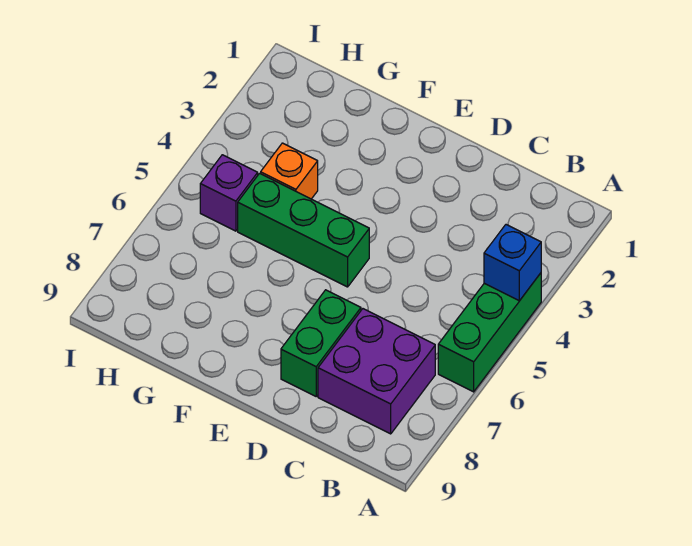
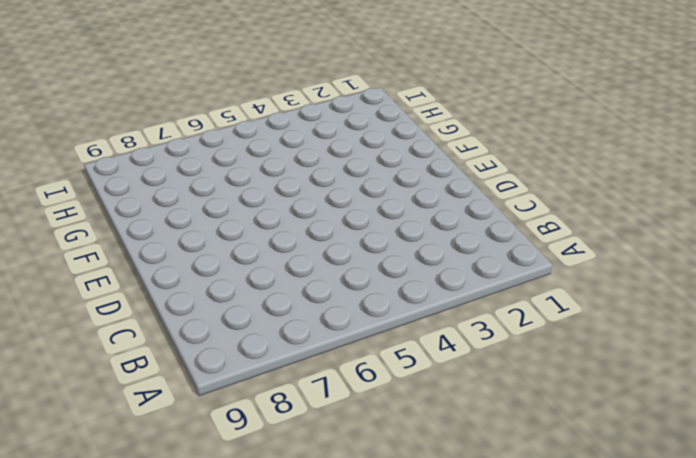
none -> green 1x3 brick [438,273,541,392]
none -> purple 2x2 brick [318,309,435,434]

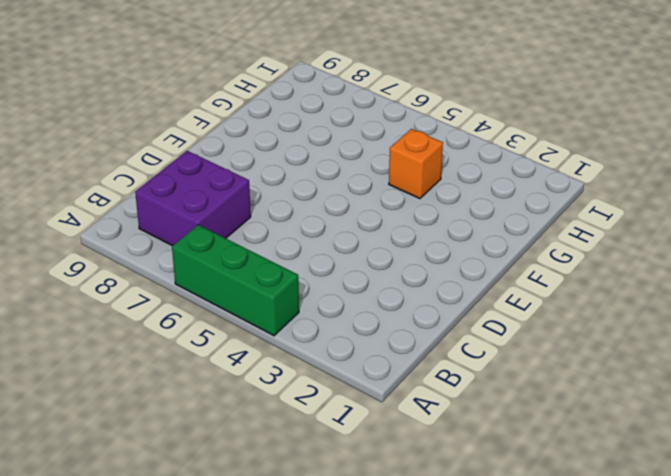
none -> green 1x2 brick [281,290,361,396]
none -> green 1x3 brick [238,173,369,287]

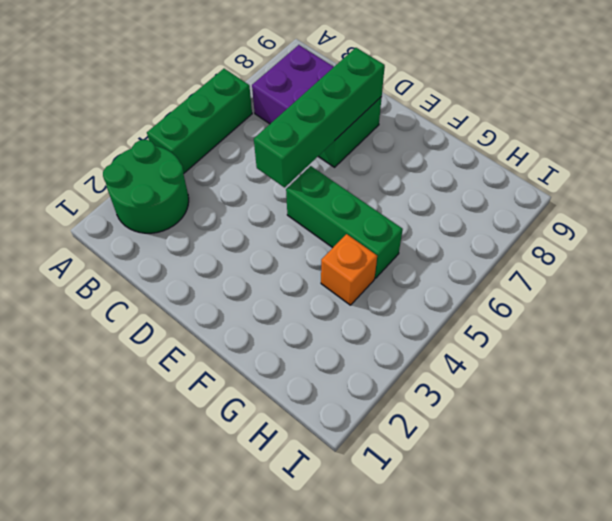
green 2x2 round brick [103,140,189,233] -> none
green 1x4 brick [254,48,385,187] -> none
none -> purple 1x1 brick [200,155,258,231]
none -> blue 1x1 brick [484,225,541,301]

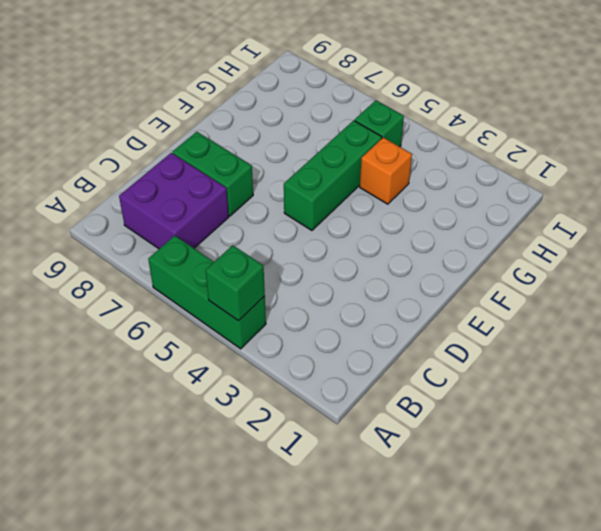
green 1x1 brick [205,245,265,321] -> blue 1x1 brick [484,225,541,301]
green 1x1 brick [355,100,404,147] -> purple 1x1 brick [200,155,258,231]

